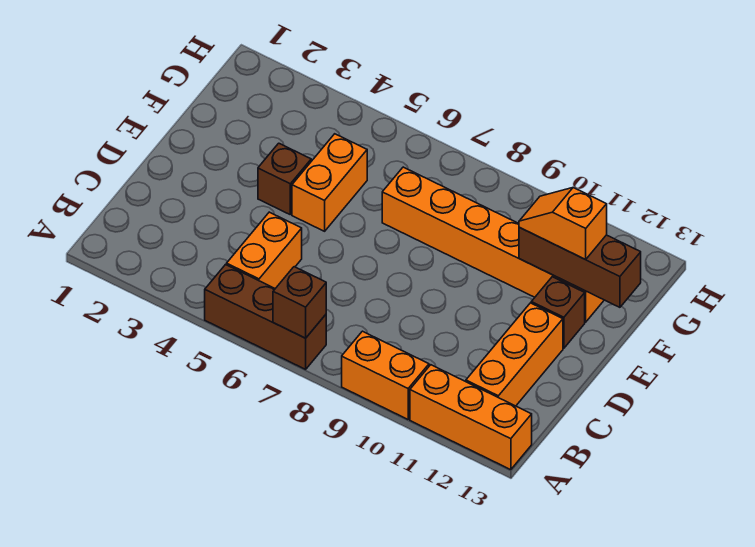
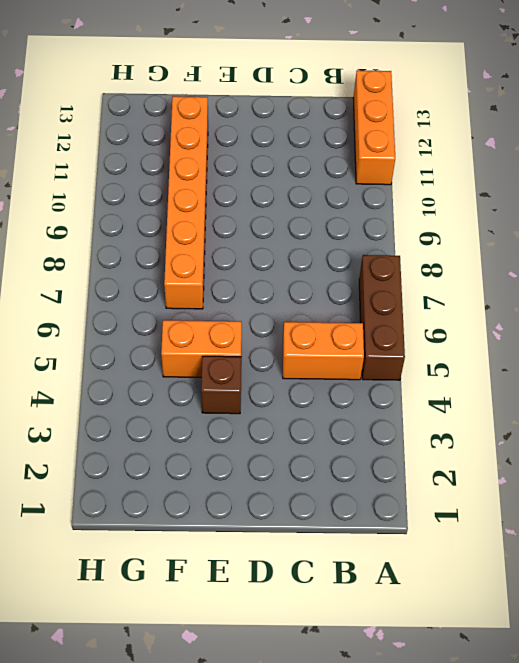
none -> orange 1x2 brick [342,331,429,419]
none -> orange 1x3 brick [466,303,563,406]
none -> brown 1x1 brick [531,277,585,348]

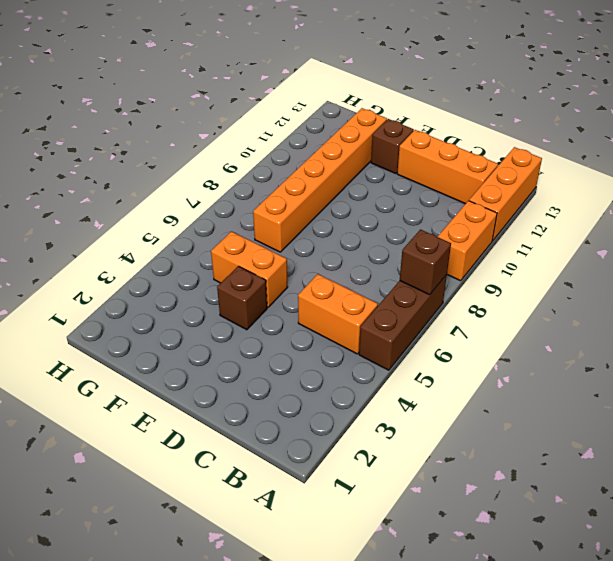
none -> brown 1x3 brick [519,227,641,307]
none -> orange 1x2 slope [519,188,607,260]

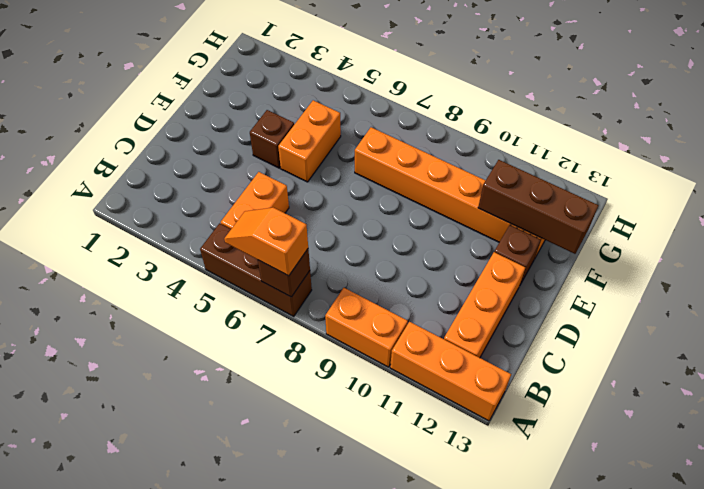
orange 1x2 slope [224,208,308,276] -> orange 1x2 slope moved to [519,188,607,260]

